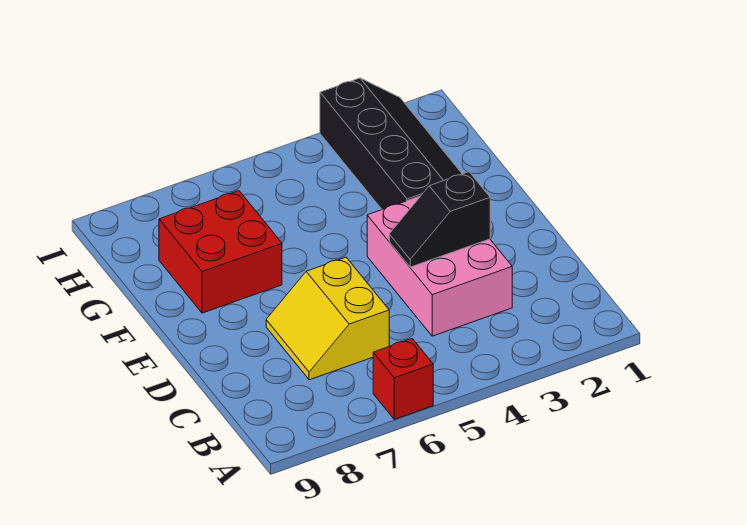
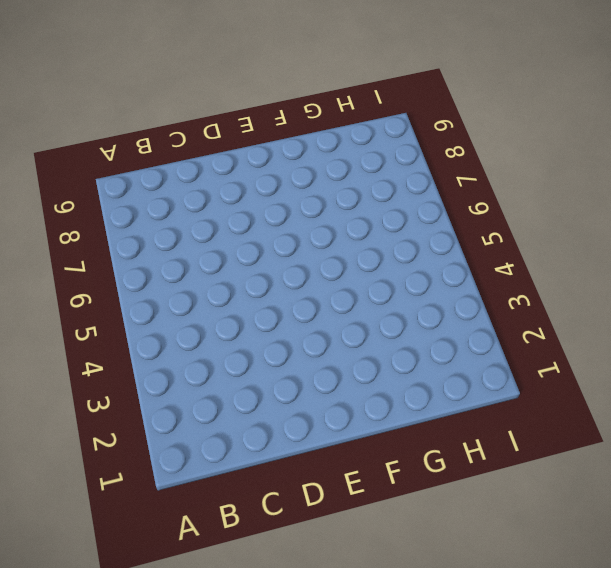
none -> red 1x1 brick [373,339,433,419]
none -> pink 2x3 brick [367,196,512,336]

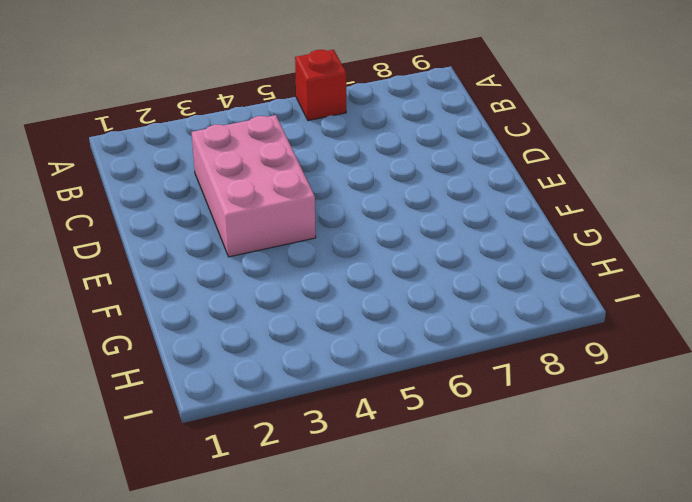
none -> yellow 2x2 slope [266,257,389,380]
none -> black 2x4 slope [320,78,462,209]

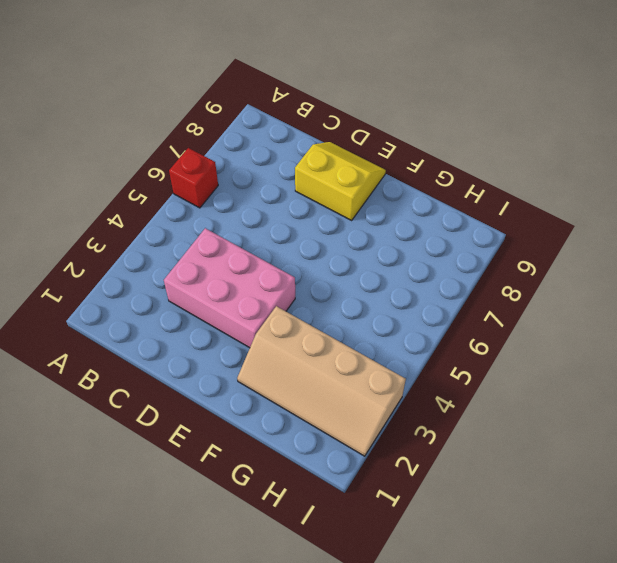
yellow 2x2 slope [295,142,386,220] -> yellow 2x2 slope moved to [266,257,389,380]
tan 2x4 slope [237,306,406,456] -> black 2x4 slope [320,78,462,209]
none -> red 2x2 brick [159,191,282,313]
none -> black 1x2 slope [389,172,490,267]

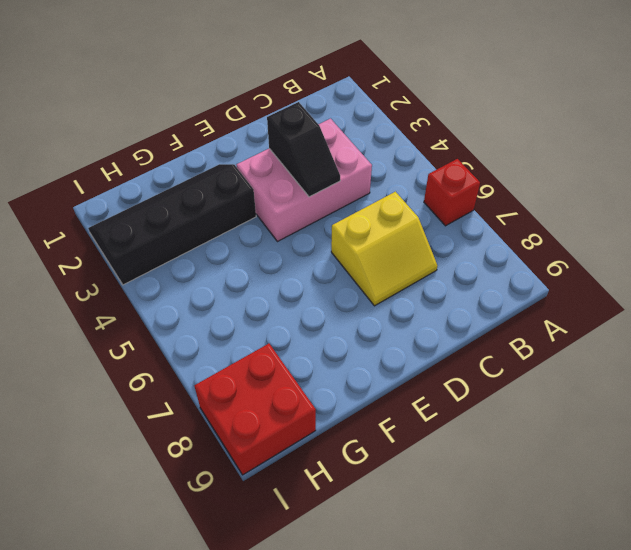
red 2x2 brick [194,344,316,475] -> red 2x2 brick moved to [159,191,282,313]

